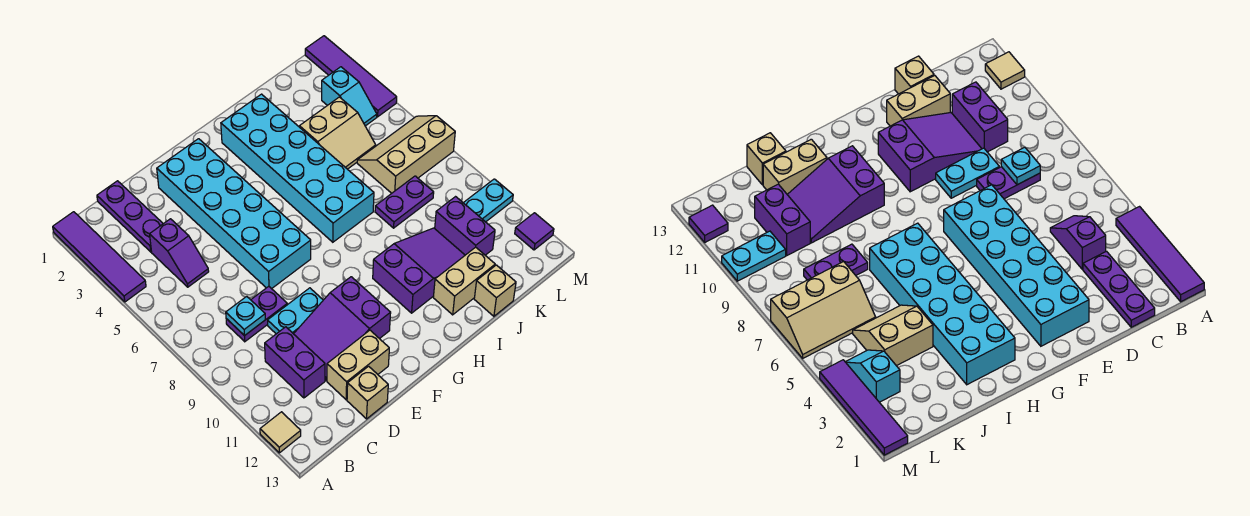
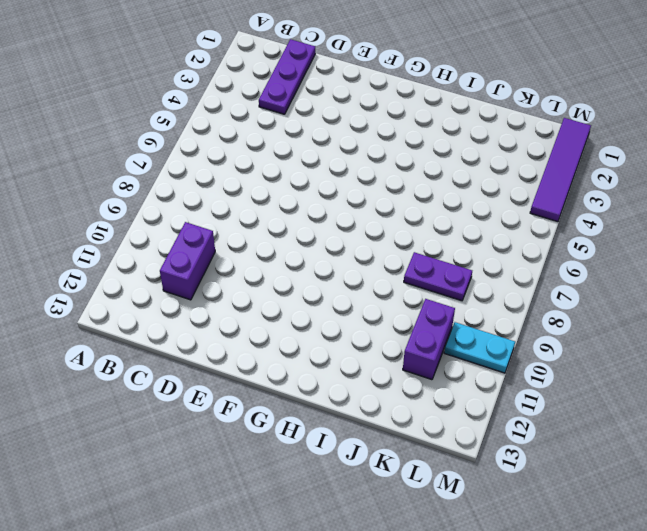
none -> purple 1x4 tile [53,212,146,302]
none -> tan 1x1 tile [260,412,301,453]
none -> purple 1x2 slope [150,219,209,287]

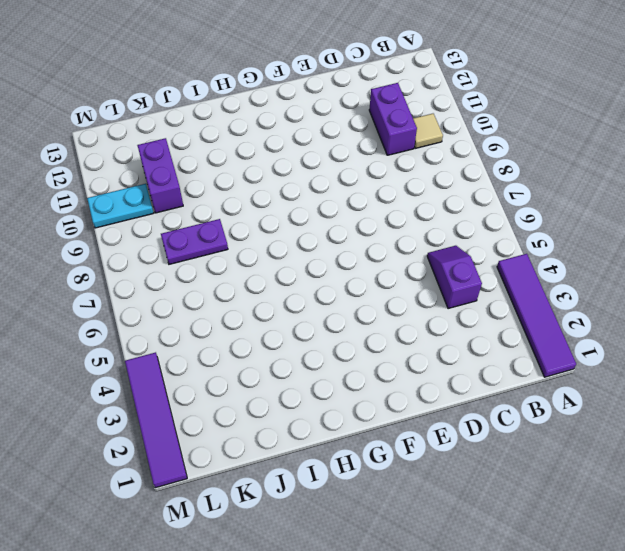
tan 1x1 tile [413,114,443,148] -> tan 1x1 tile moved to [260,412,301,453]
none -> purple 1x3 plate [97,181,163,252]
none -> purple 1x2 plate [226,286,287,342]
none -> cyan 1x2 plate [268,288,323,334]

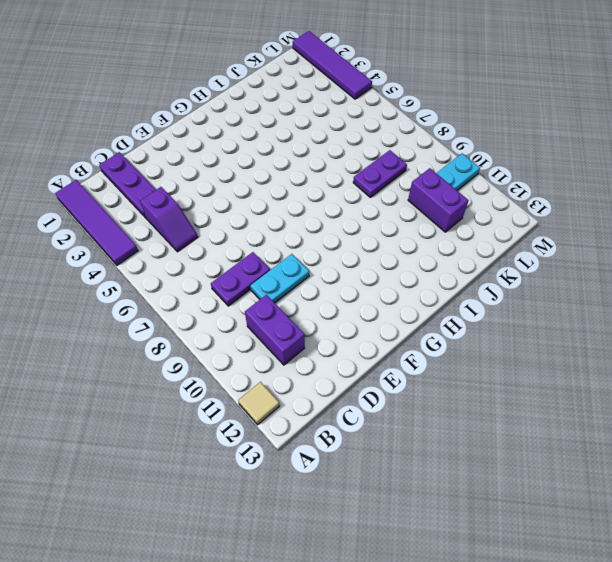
none -> purple 2x3 slope [294,277,391,380]
none -> tan 1x2 brick [327,330,389,400]
none -> tan 1x1 brick [347,366,388,419]

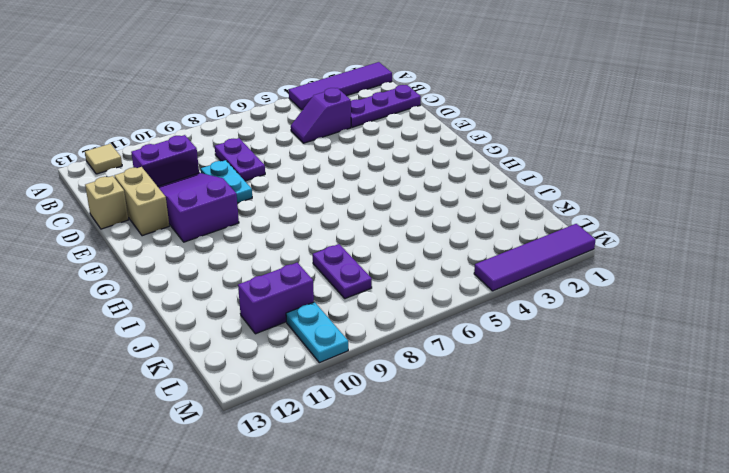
none -> cyan 2x6 brick [157,139,311,289]
none -> cyan 2x6 brick [221,94,374,242]
none -> purple 2x3 slope [373,228,465,313]

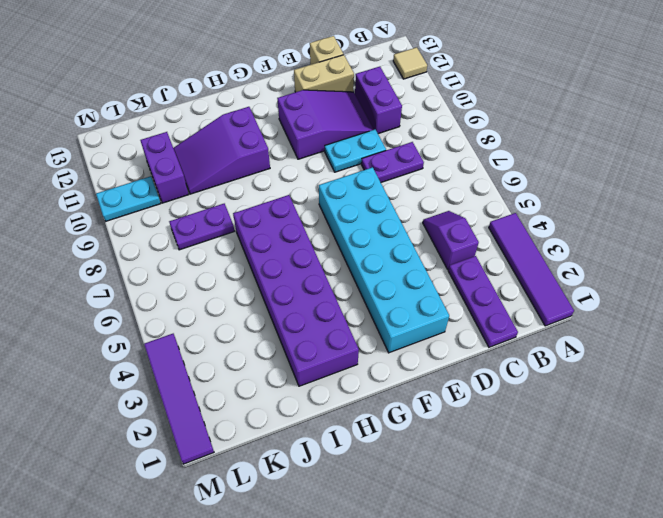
purple 2x6 brick [233,195,359,386] -> cyan 2x6 brick [221,94,374,242]
none -> tan 1x2 brick [433,247,495,315]
none -> tan 2x2 slope [299,97,376,169]
none -> tan 1x1 brick [474,265,516,316]

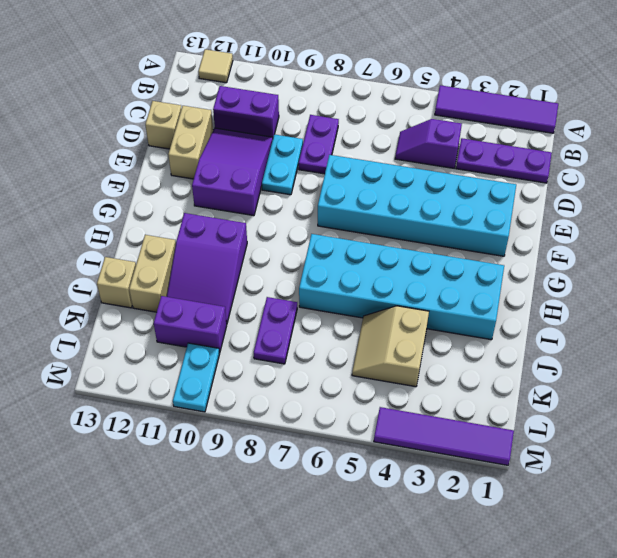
none -> tan 2x3 slope [357,116,455,193]
none -> cyan 1x2 slope [322,67,377,126]
none -> purple 1x1 tile [515,213,554,250]

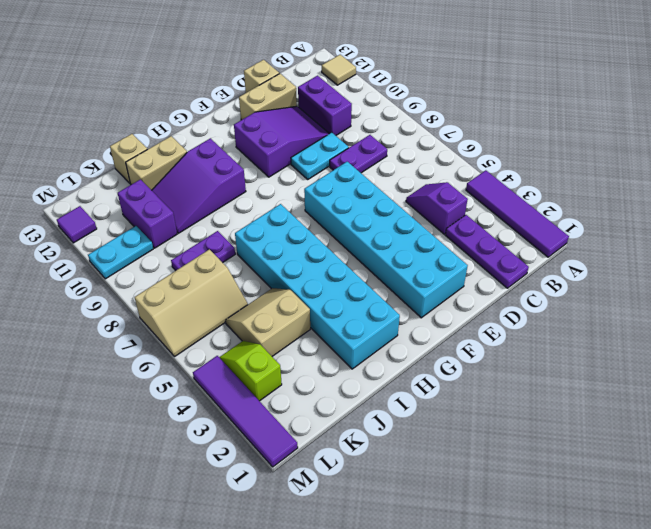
lime 1x2 slope [219,341,282,401] -> cyan 1x2 slope [322,67,377,126]
none -> cyan 1x1 plate [226,296,266,336]

